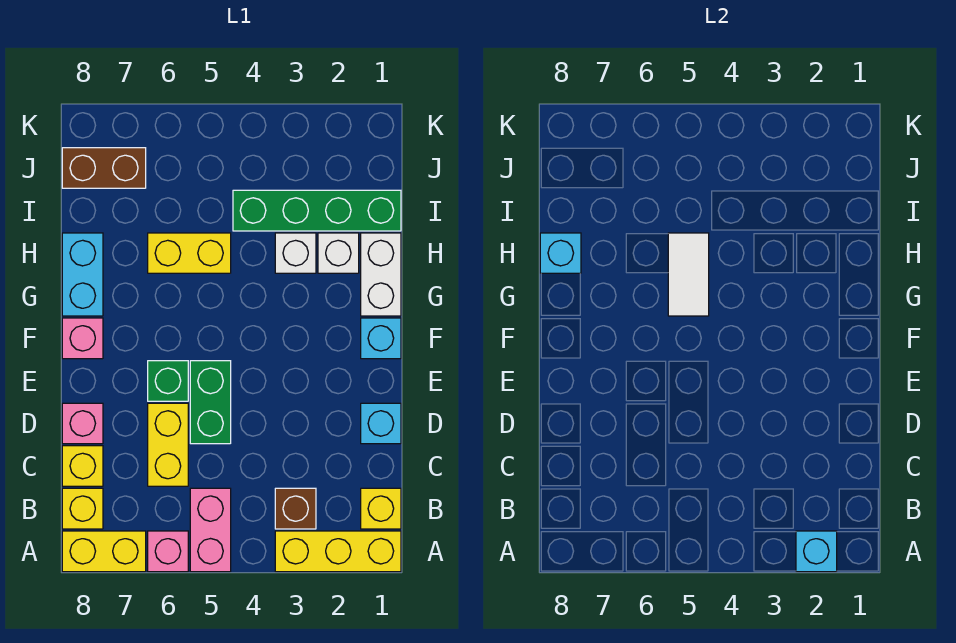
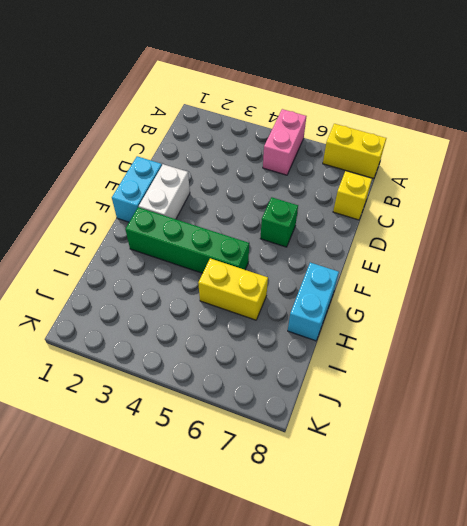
cyan 1x2 brick [112,156,162,222] -> cyan 1x1 brick [361,318,401,359]
white 1x2 brick [139,164,190,219] -> white 1x2 brick moved to [361,233,401,316]
green 1x4 brick [125,207,249,273] -> green 1x4 brick moved to [233,190,401,231]
none -> yellow 1x3 brick [275,531,401,572]
none -> pink 1x1 brick [148,531,188,572]
none -> yellow 1x1 brick [361,488,401,529]

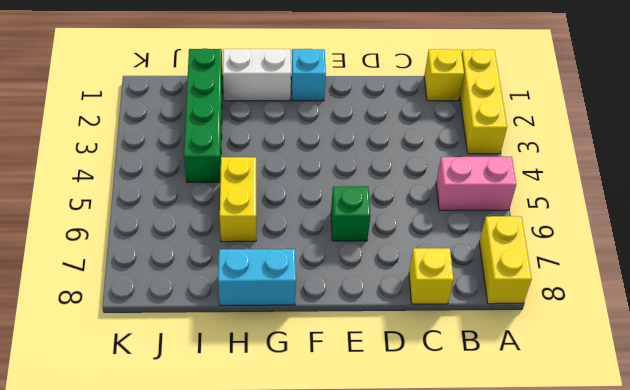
none -> pink 1x1 brick [148,531,188,572]
none -> brown 1x1 brick [275,488,316,529]
none -> yellow 1x1 brick [62,488,103,529]

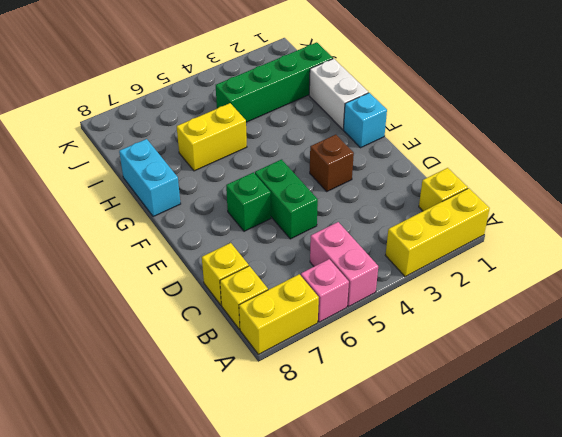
brown 1x1 brick [310,135,354,191] -> brown 1x1 brick moved to [275,488,316,529]
none -> yellow 1x2 brick [148,403,188,486]
none -> cyan 1x1 brick [361,403,401,444]
none -> pink 1x1 brick [62,403,103,444]

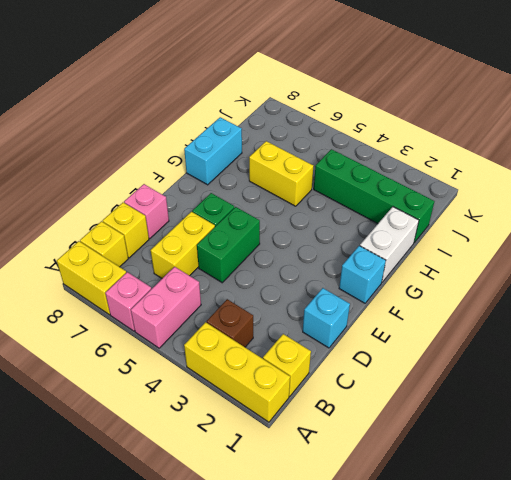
none -> pink 1x1 brick [62,318,103,359]
none -> white 1x1 brick [318,233,359,273]
none -> white 1x1 brick [275,233,316,273]

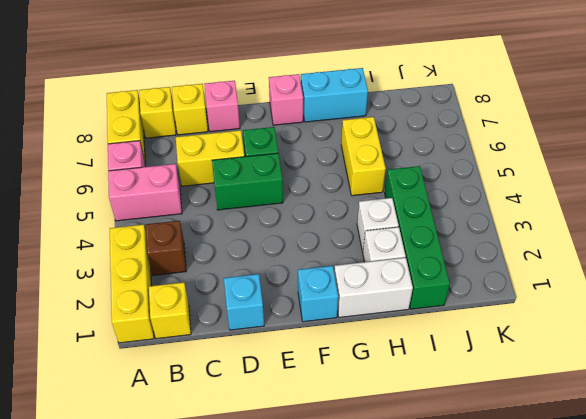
none -> brown 1x2 brick [62,148,146,188]
none -> cyan 1x1 brick [796,531,837,572]
none -> white 1x2 tile [668,233,709,316]

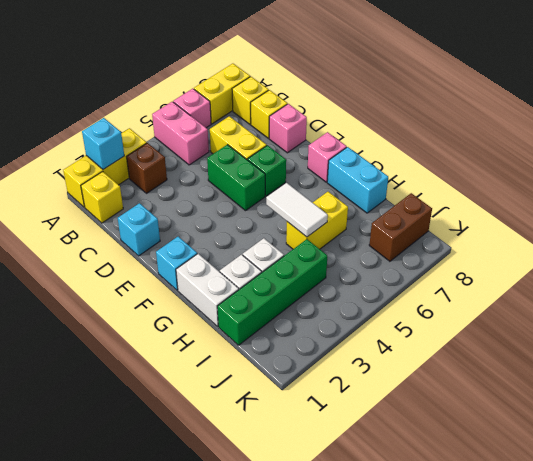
none -> cyan 1x1 brick [540,233,581,273]

